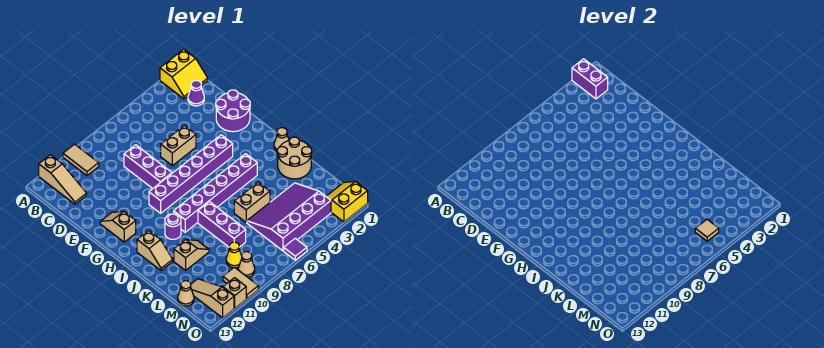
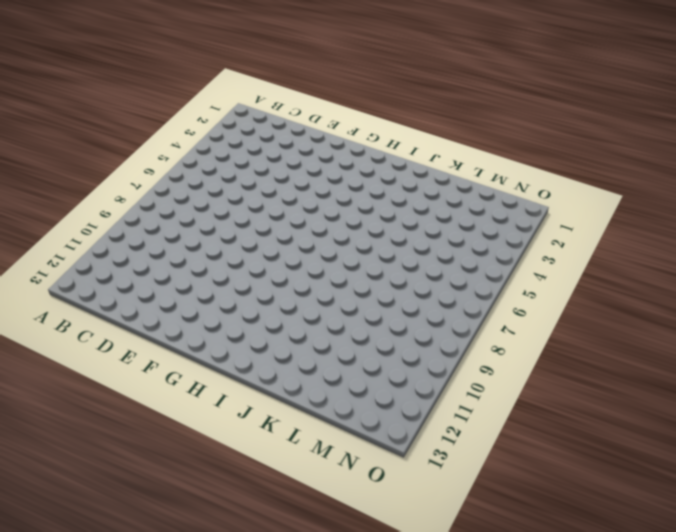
none -> yellow 2x2 slope [160,49,208,99]
none -> tan 1x2 tile [63,144,99,176]
none -> tan 1x3 slope [39,155,87,204]

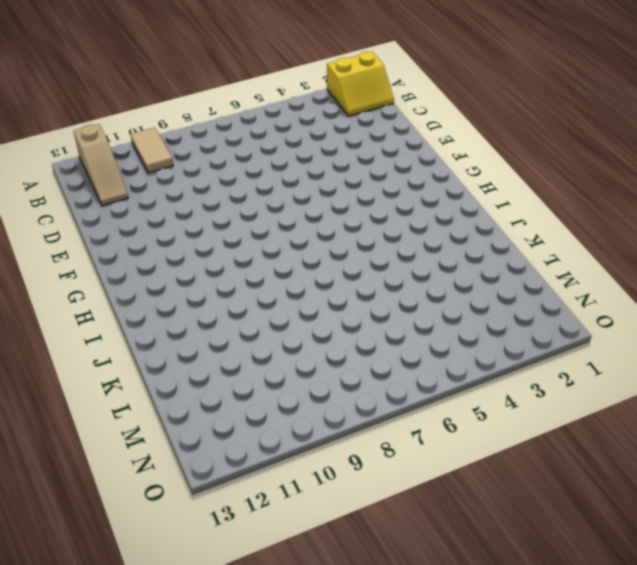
none -> purple 1x1 cone [188,81,204,106]
none -> purple 1x3 brick [124,145,172,188]
none -> purple 2x2 round brick [216,90,250,132]

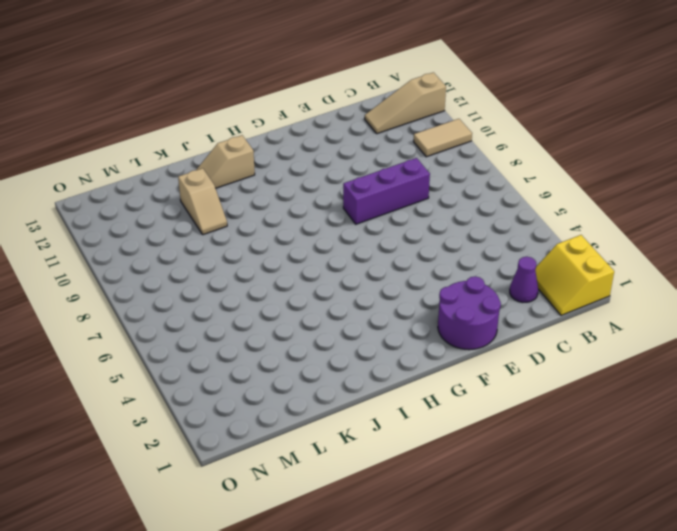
none -> tan 1x2 brick [161,126,196,166]
none -> tan 1x2 slope [100,211,136,242]
none -> purple 1x6 brick [149,135,233,213]

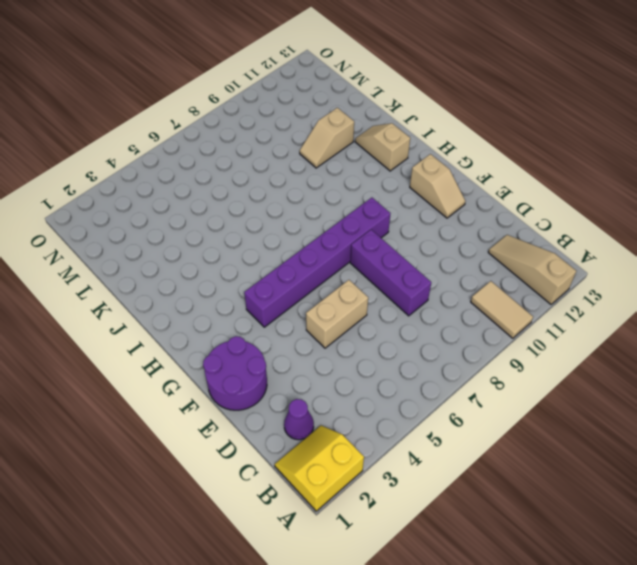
none -> tan 1x1 cone [274,128,289,151]
none -> purple 1x6 brick [174,154,257,232]
none -> purple 1x1 round brick [165,214,181,239]

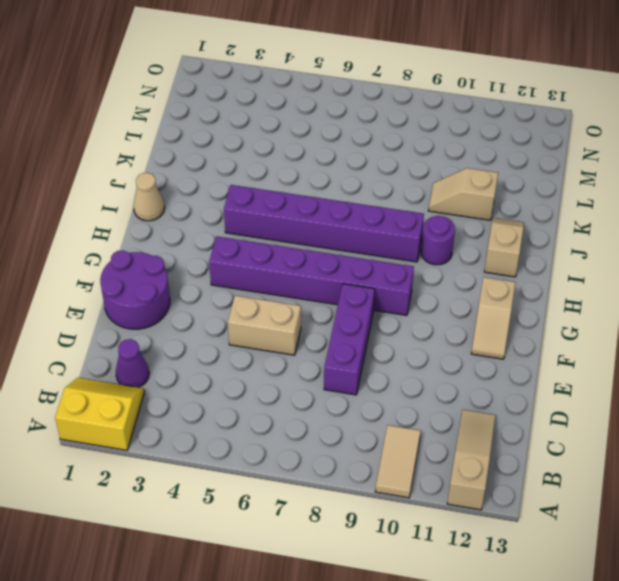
none -> tan 2x2 round brick [277,137,312,179]
none -> purple 1x3 brick [198,202,246,247]
none -> tan 1x2 brick [234,182,270,222]

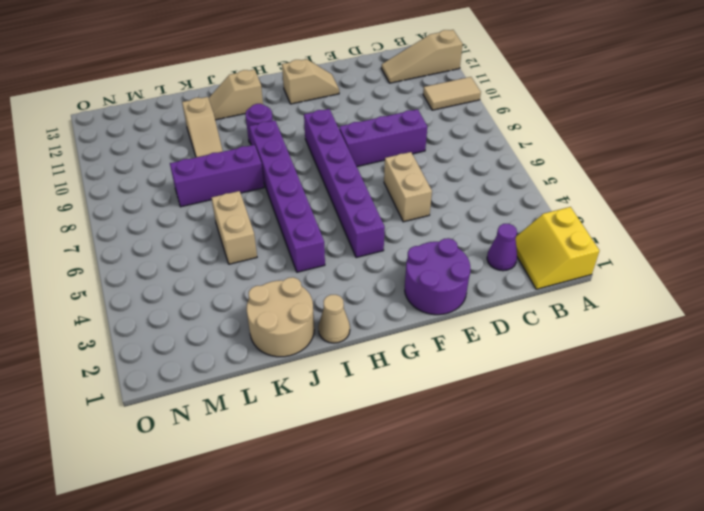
none -> purple 3x4 slope [247,183,331,251]
none -> yellow 1x1 cone [226,242,242,268]
none -> tan 1x3 slope [191,279,234,318]

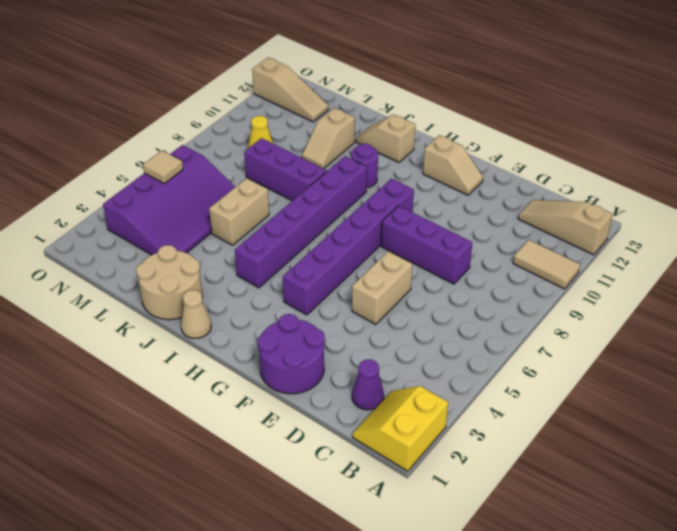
none -> tan 1x1 cone [178,281,194,306]
none -> yellow 2x2 slope [326,181,368,222]
none -> tan 1x1 cone [238,252,255,277]

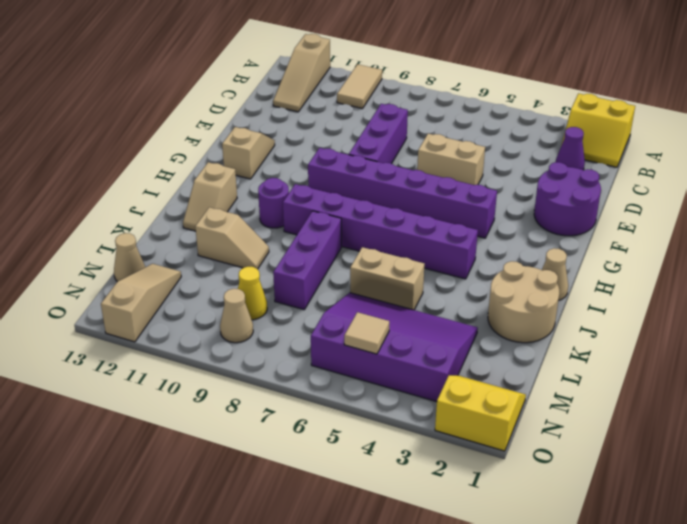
none -> tan 1x2 tile [223,267,258,299]
none -> purple 1x1 tile [284,238,307,260]
none -> tan 1x1 brick [223,278,246,308]

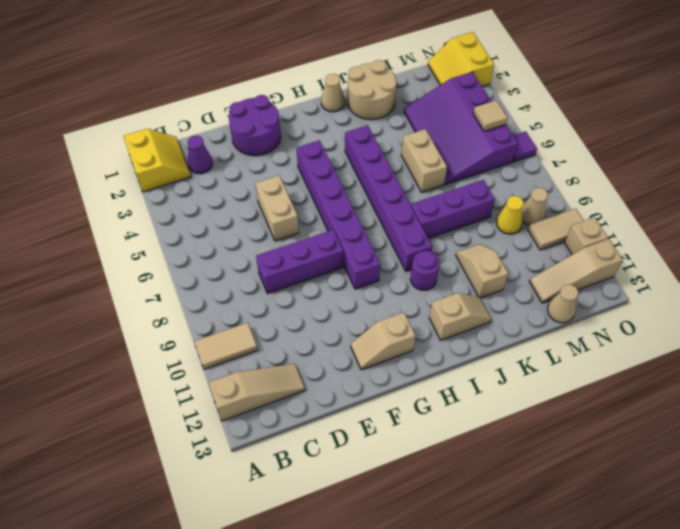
none -> purple 1x2 brick [572,59,608,99]

